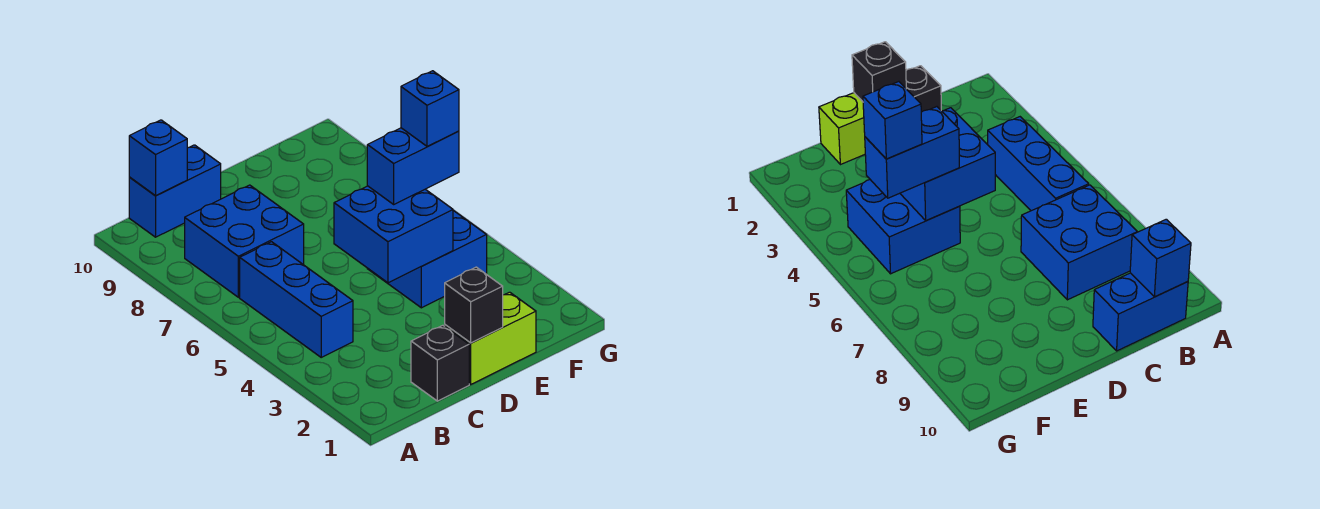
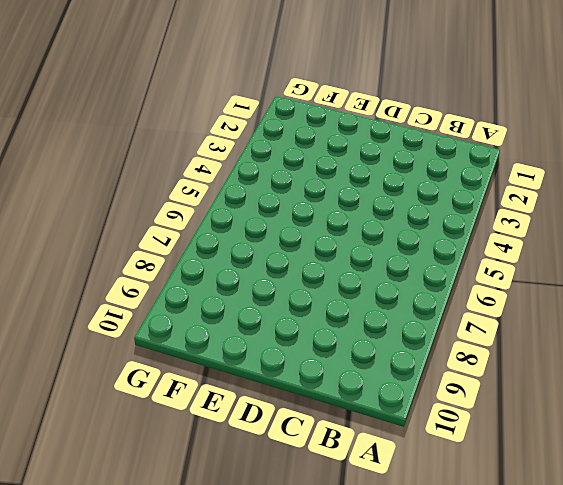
none -> blue 1x3 brick [240,242,353,357]
none -> blue 2x2 brick [185,185,304,297]

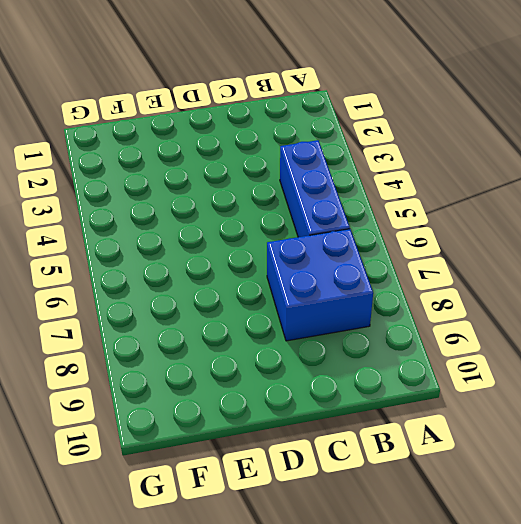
none -> blue 1x2 brick [129,145,221,237]
none -> black 1x1 brick [411,325,469,401]

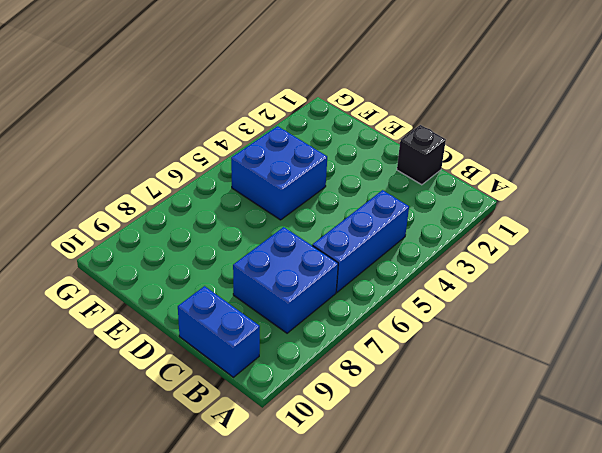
none -> lime 1x2 brick [445,292,536,384]
none -> blue 1x1 brick [129,120,187,196]

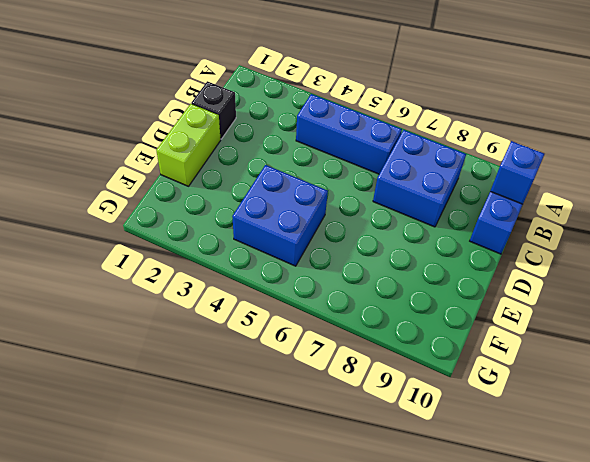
none -> black 1x1 brick [445,267,503,343]
none -> blue 2x2 brick [334,186,453,283]

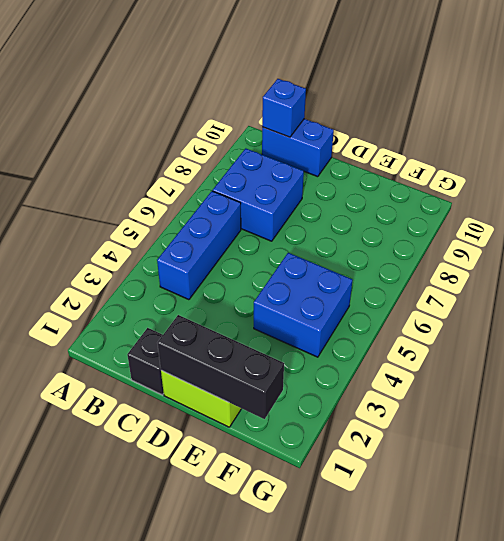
black 1x3 brick [158,315,284,419] -> black 1x1 brick [445,267,503,343]
none -> blue 2x2 brick [334,186,453,283]
none -> blue 1x2 brick [367,128,459,204]

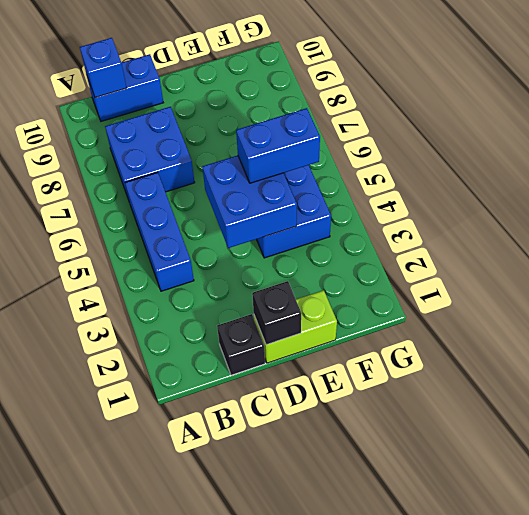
none -> blue 1x1 brick [401,71,459,146]

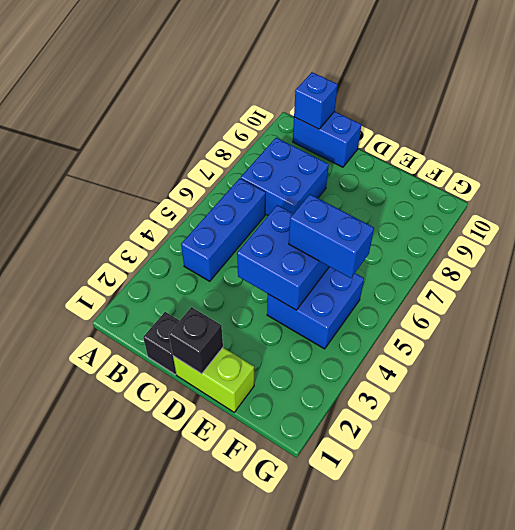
none -> blue 1x1 brick [401,71,459,146]

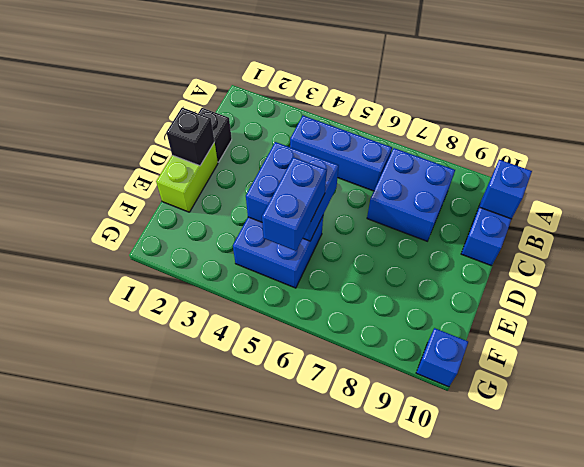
blue 1x1 brick [416,328,468,387] -> blue 1x1 brick moved to [401,71,459,146]

